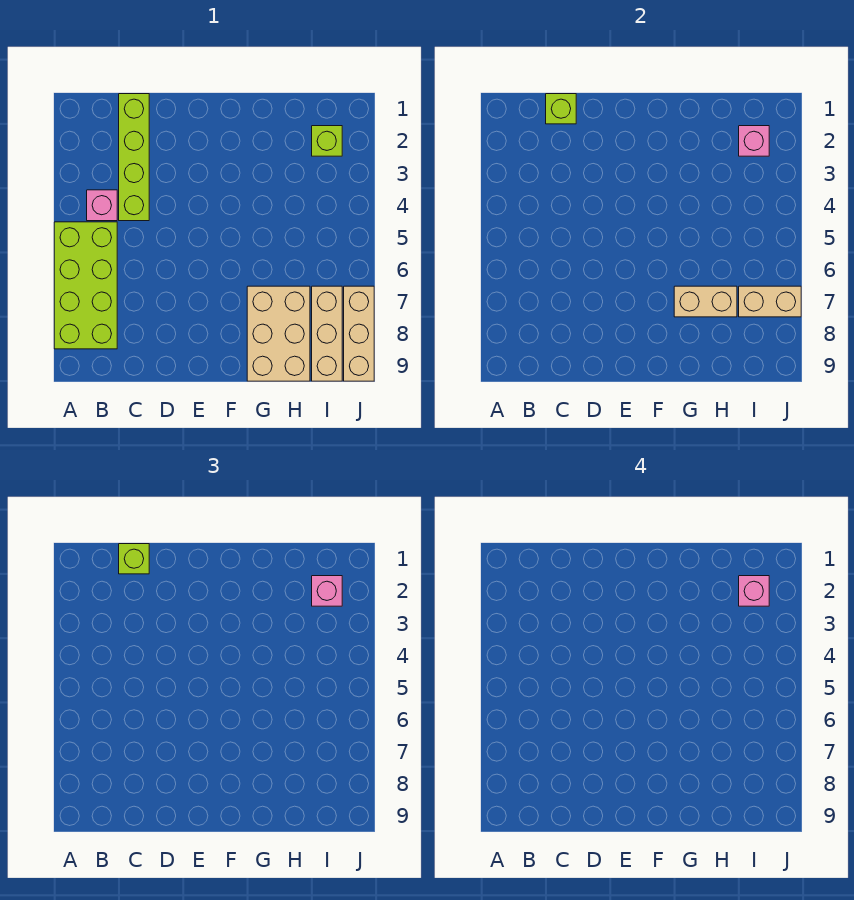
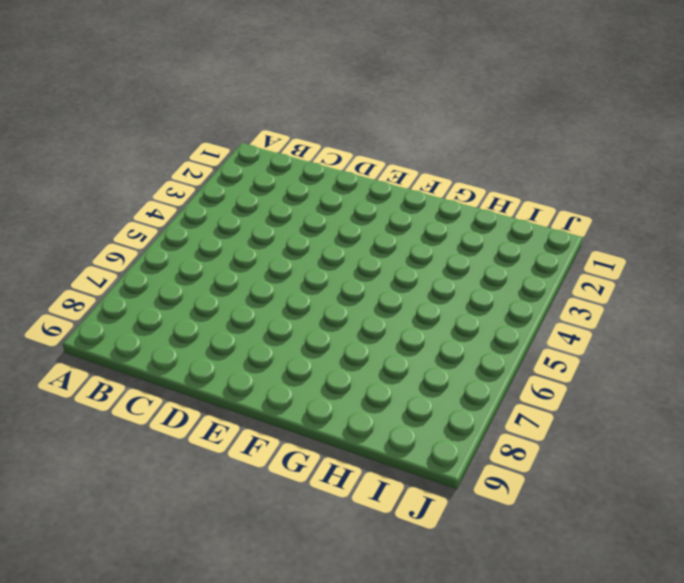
none -> lime 2x4 brick [54,222,117,349]
none -> pink 1x1 brick [87,190,117,221]
none -> lime 1x4 brick [119,94,149,221]

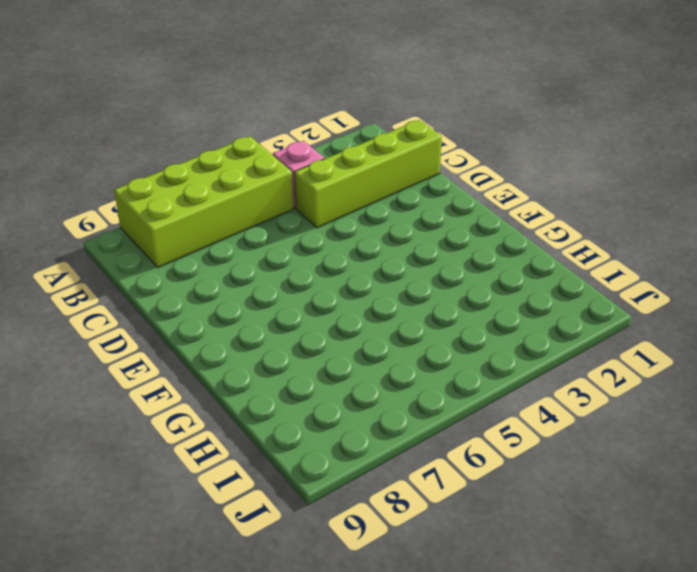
none -> tan 2x3 brick [247,286,310,381]
none -> lime 1x1 brick [312,126,342,156]
none -> tan 1x3 brick [312,286,342,381]

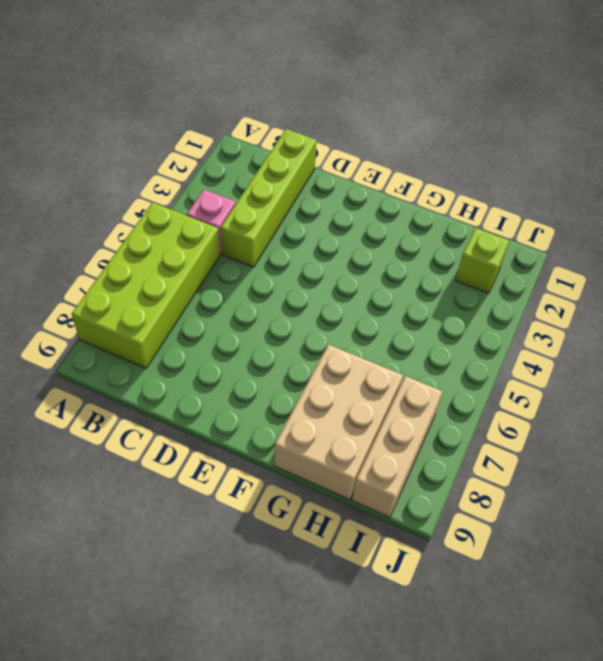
none -> tan 1x3 brick [344,286,374,381]
none -> lime 1x1 brick [546,94,576,124]
none -> tan 1x2 brick [674,286,737,317]

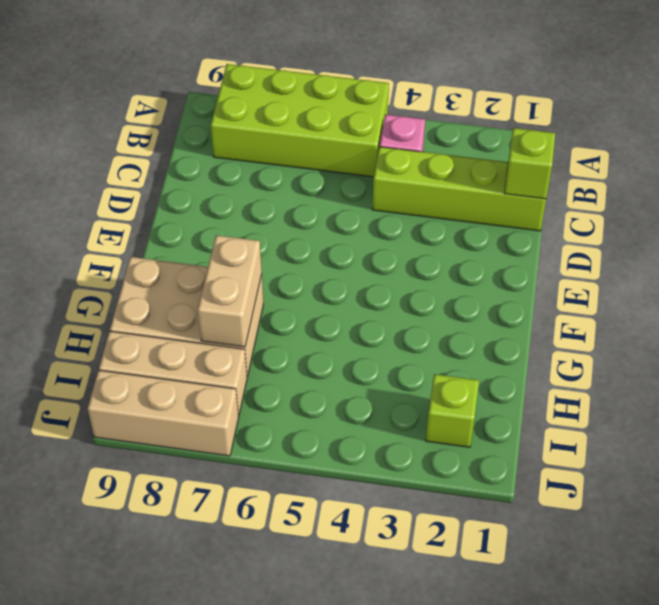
none -> pink 1x1 brick [739,126,769,156]
none -> tan 1x2 brick [739,286,801,317]
none -> lime 1x1 brick [119,544,149,574]

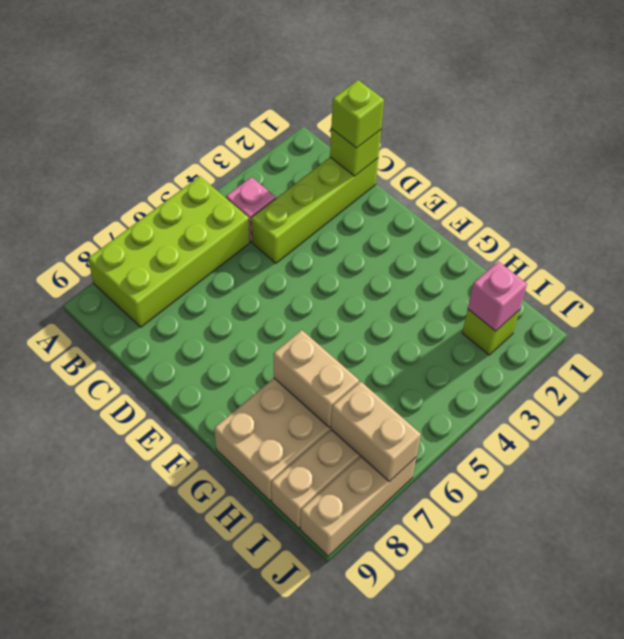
none -> pink 1x1 brick [312,576,342,606]
none -> pink 1x1 brick [739,576,769,606]

